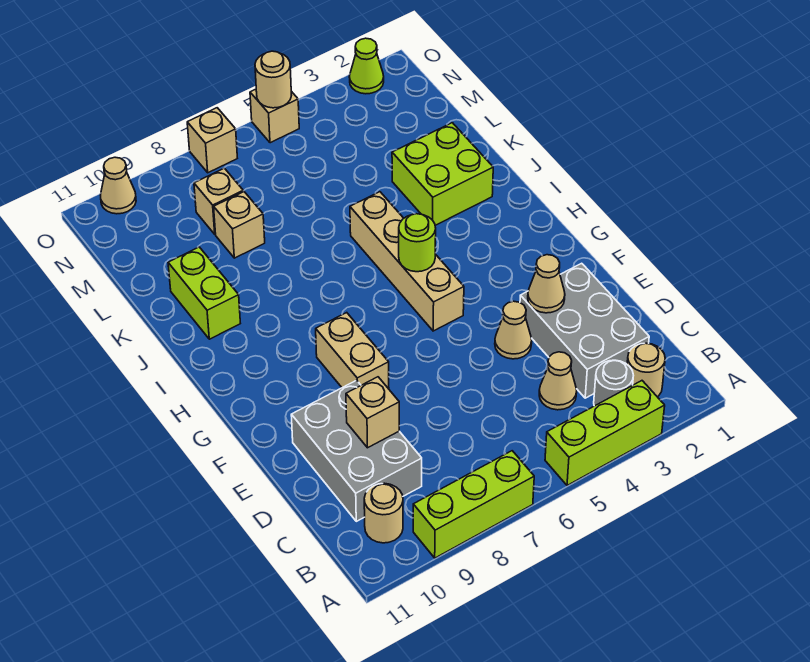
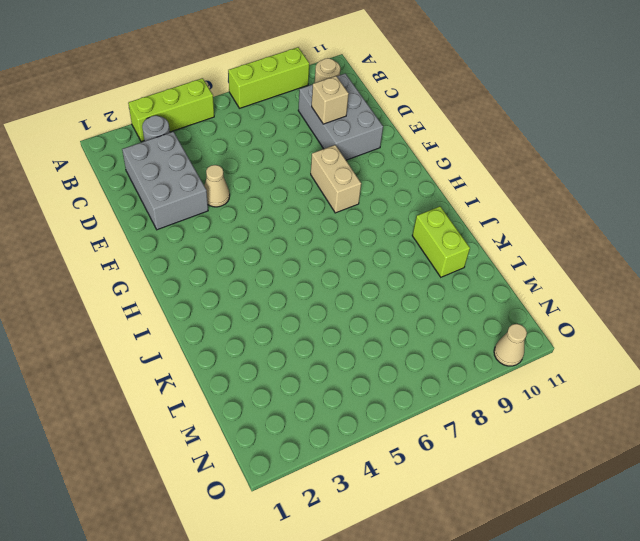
none -> tan 1x1 round brick [627,343,665,397]
none -> tan 1x1 cone [539,352,577,410]
none -> tan 1x4 brick [350,192,464,331]

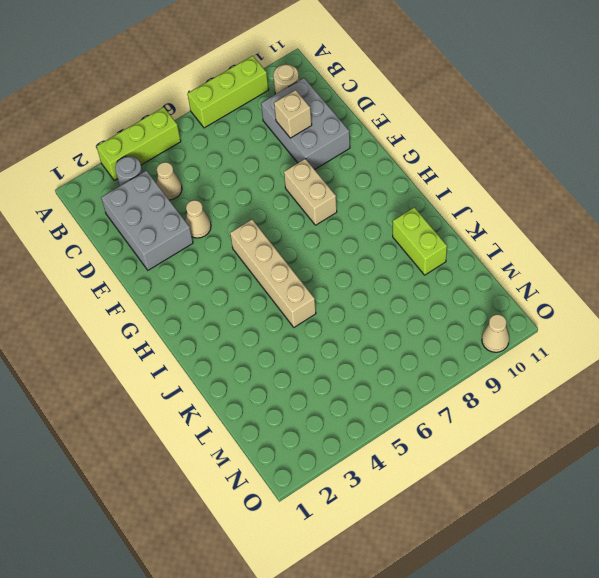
none -> tan 1x1 round brick [627,343,665,397]
none -> lime 2x2 brick [392,123,493,225]
none -> tan 1x1 brick [214,192,265,258]

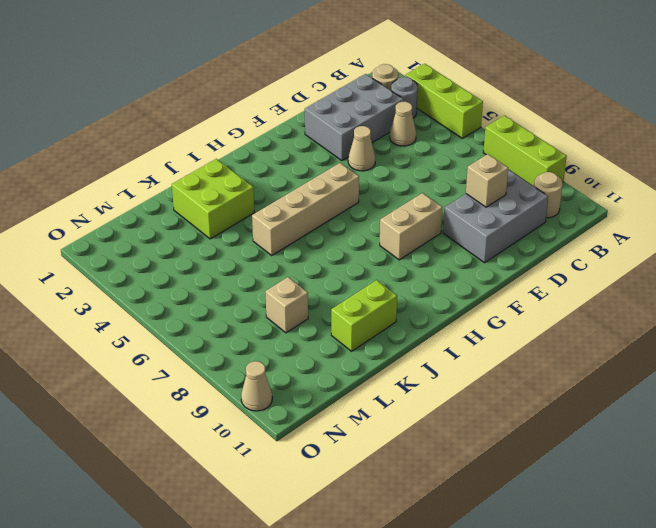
none -> tan 1x1 brick [194,168,243,234]
none -> lime 1x1 cone [349,38,384,94]
none -> tan 1x1 brick [250,89,299,143]

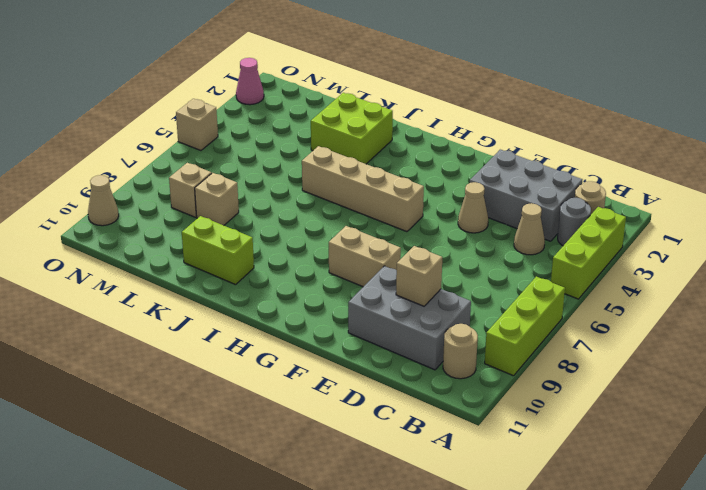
pink 1x1 cone [236,58,264,105] -> lime 1x1 cone [349,38,384,94]
none -> tan 1x1 brick [187,108,237,173]
none -> tan 1x1 cone [528,255,565,313]
none -> lime 1x1 round brick [399,214,436,272]

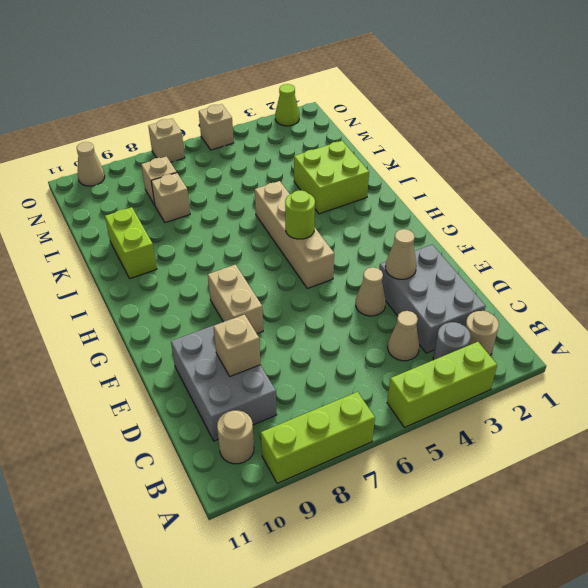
none -> tan 1x1 round brick [255,51,292,108]

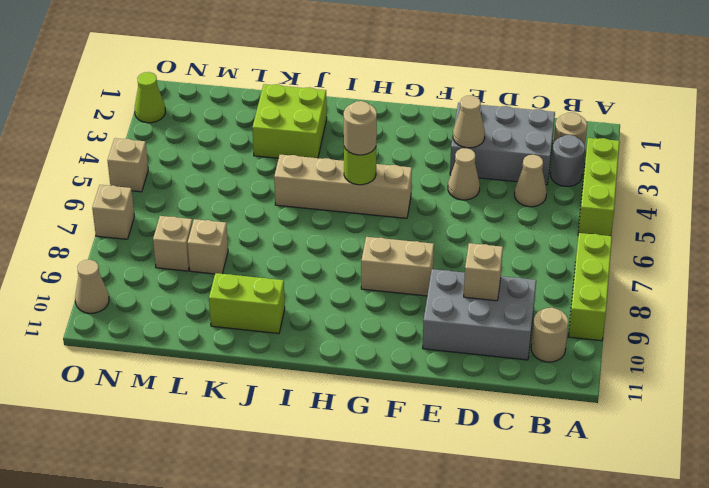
tan 1x1 round brick [344,101,377,155] -> tan 1x1 round brick moved to [255,51,292,108]

